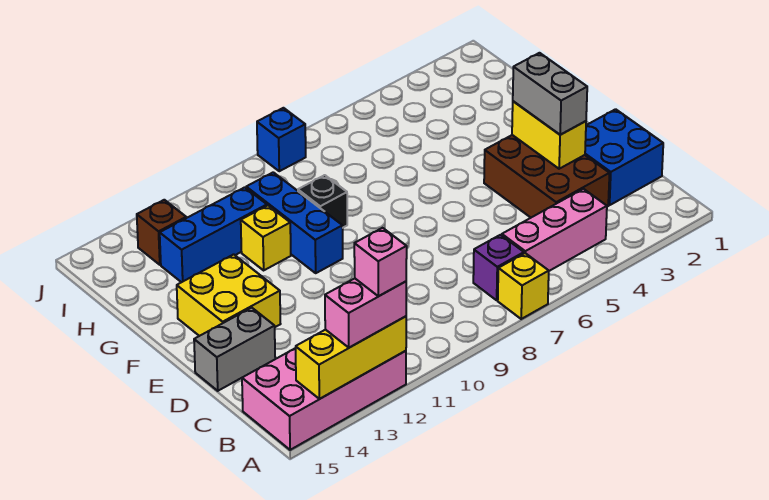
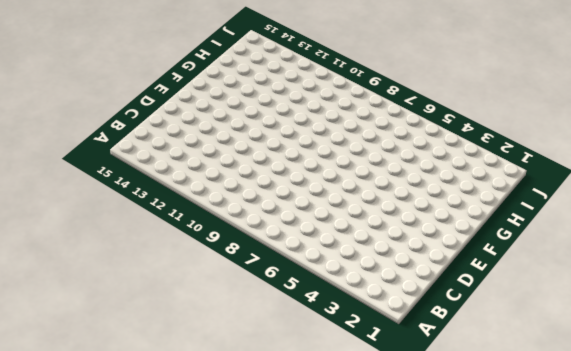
none -> yellow 1x1 brick [498,253,549,319]
none -> pink 2x4 brick [242,348,406,450]
none -> pink 1x3 brick [502,189,607,271]

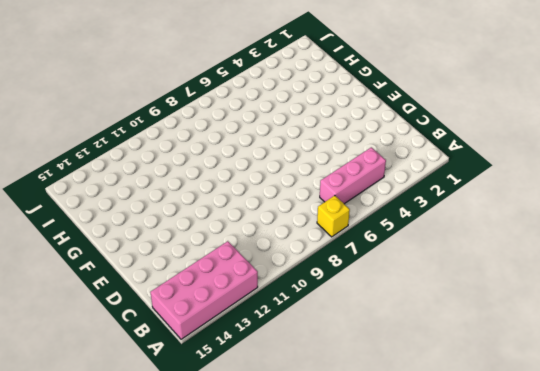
none -> purple 1x1 brick [473,235,524,300]
none -> blue 2x2 brick [585,109,663,205]
none -> brown 2x3 brick [484,135,609,218]

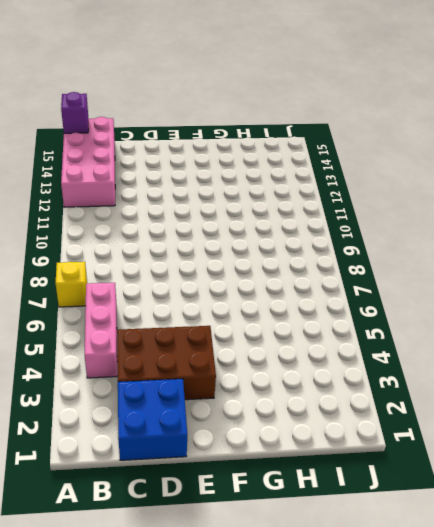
purple 1x1 brick [61,92,88,133] -> purple 1x1 brick moved to [473,235,524,300]
none -> grey 1x2 brick [194,308,275,391]
none -> yellow 2x2 brick [177,254,280,336]
none -> blue 1x3 brick [246,172,343,273]

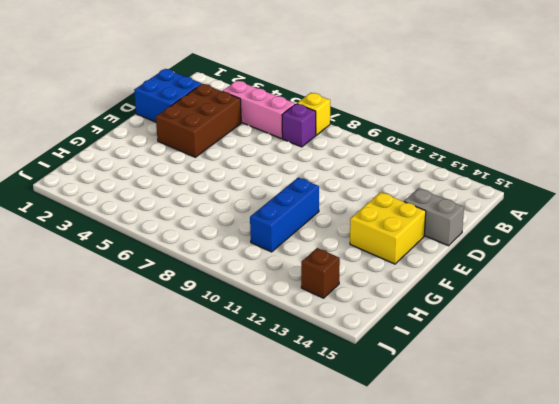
none -> pink 2x4 brick [242,348,406,450]
none -> black 1x1 brick [298,175,347,227]
none -> yellow 1x1 brick [241,206,291,270]

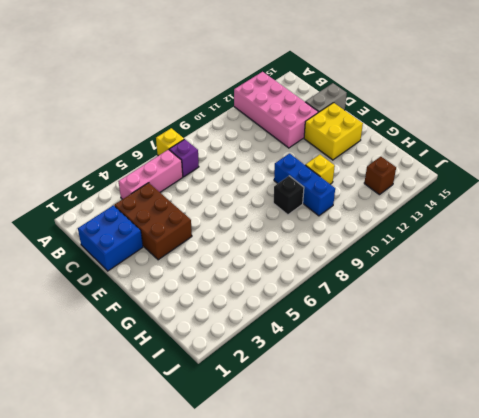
pink 2x4 brick [234,72,318,148] -> pink 2x4 brick turned to [242,348,406,450]
none -> blue 1x3 brick [160,187,267,282]
none -> blue 1x1 brick [257,108,306,171]
none -> yellow 1x3 brick [296,316,406,399]

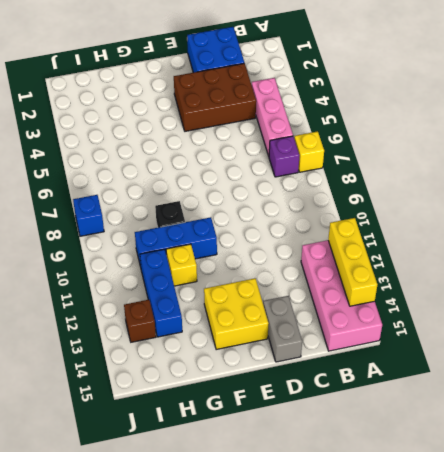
none -> yellow 1x2 brick [512,101,586,169]
none -> pink 1x2 brick [325,278,406,348]
none -> grey 1x2 brick [513,53,587,135]

